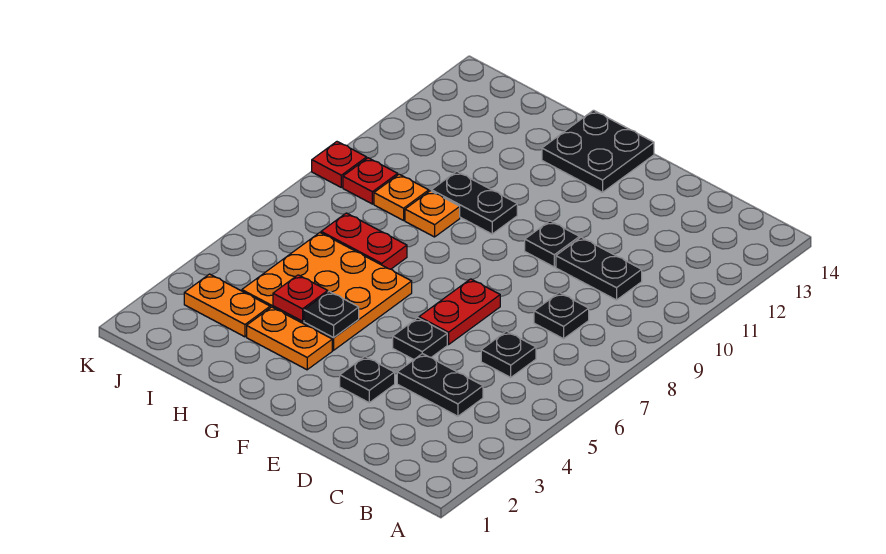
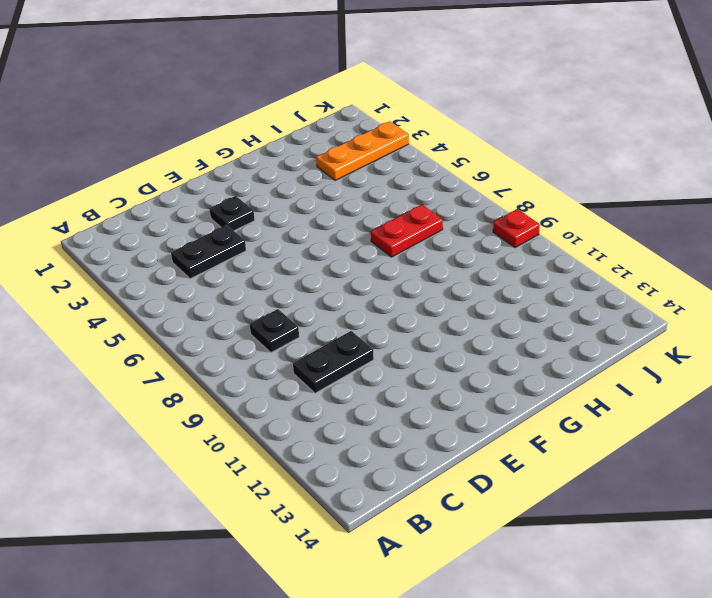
orange 1x3 plate [316,121,409,180] -> orange 1x2 plate [184,274,270,337]
none -> black 1x1 plate [481,331,536,377]
none -> black 1x1 plate [393,318,447,360]
none -> red 1x2 plate [419,279,500,345]

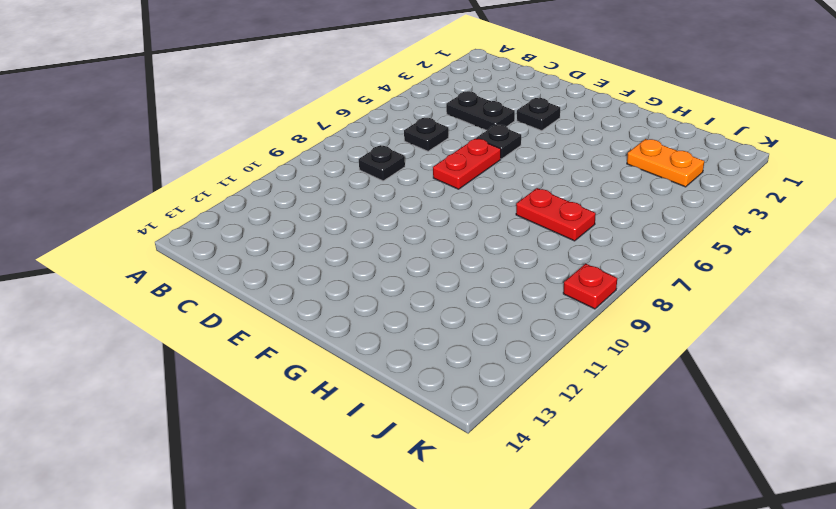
none -> black 1x2 plate [556,237,642,300]
none -> black 1x1 plate [525,221,580,267]
none -> black 2x2 plate [542,110,654,192]

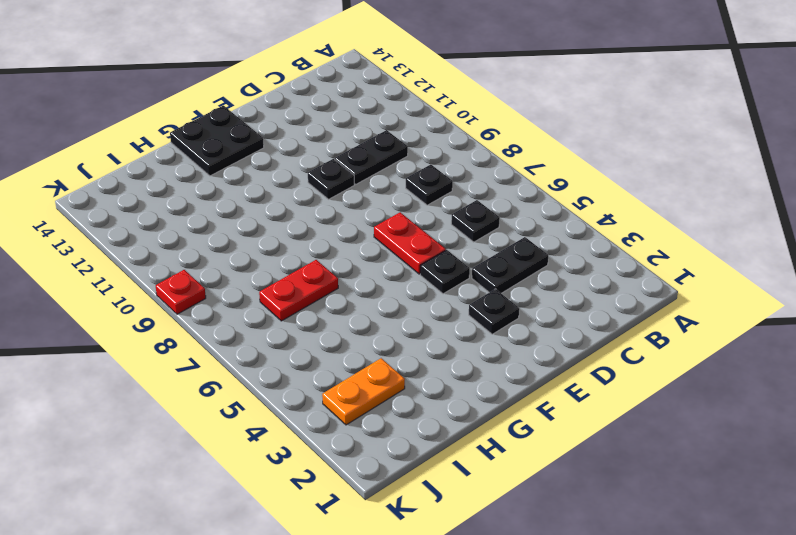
none -> orange 1x2 plate [247,307,332,370]
none -> orange 3x3 plate [242,233,412,350]
none -> black 1x2 plate [431,171,517,234]

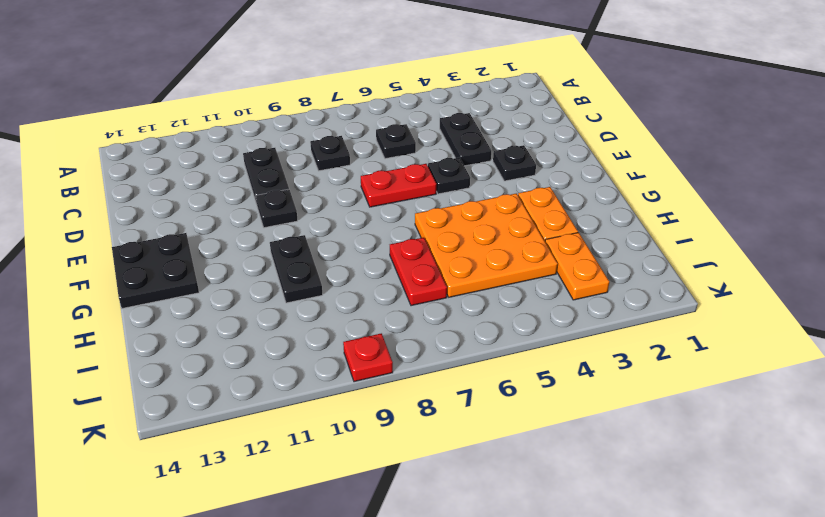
none -> orange 1x1 plate [405,191,460,237]
none -> orange 1x1 plate [374,174,429,220]
none -> red 1x1 plate [343,158,398,204]

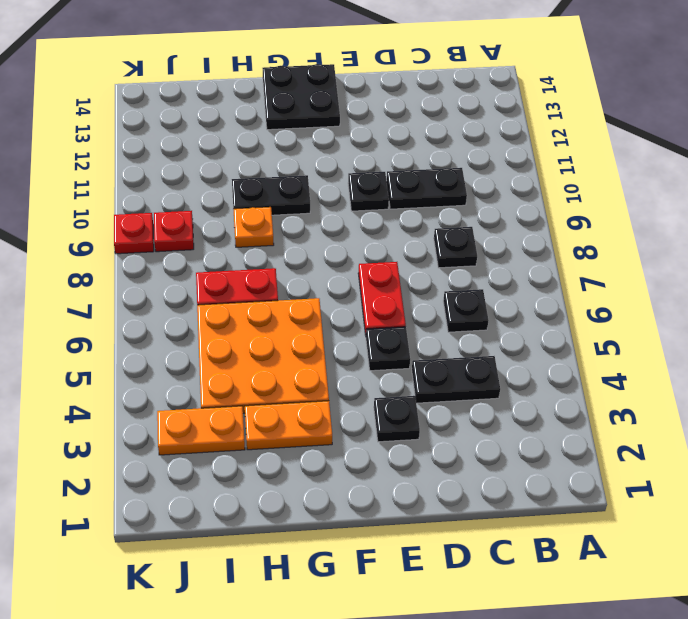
none -> orange 1x1 plate [374,174,429,220]
none -> black 1x1 plate [304,291,359,338]
none -> red 1x1 plate [273,275,328,321]

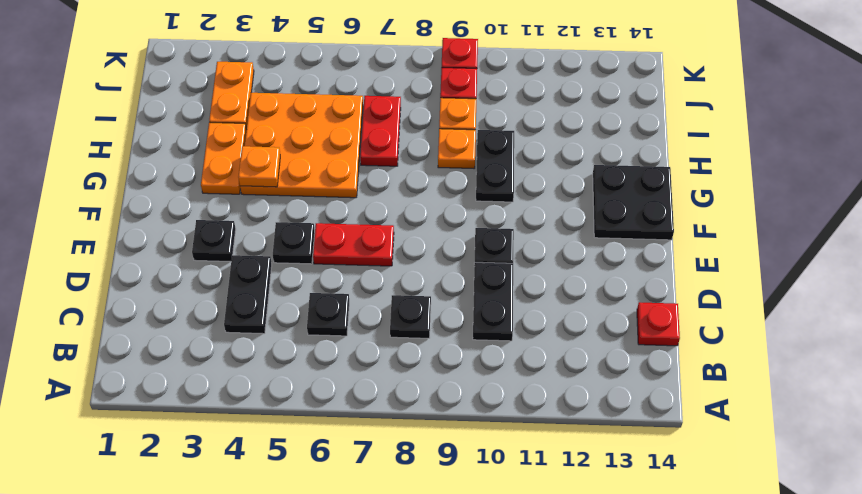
red 1x1 plate [637,302,680,346] -> red 1x1 plate moved to [273,275,328,321]
orange 1x1 plate [238,146,280,187] -> black 1x1 plate [304,291,359,338]

